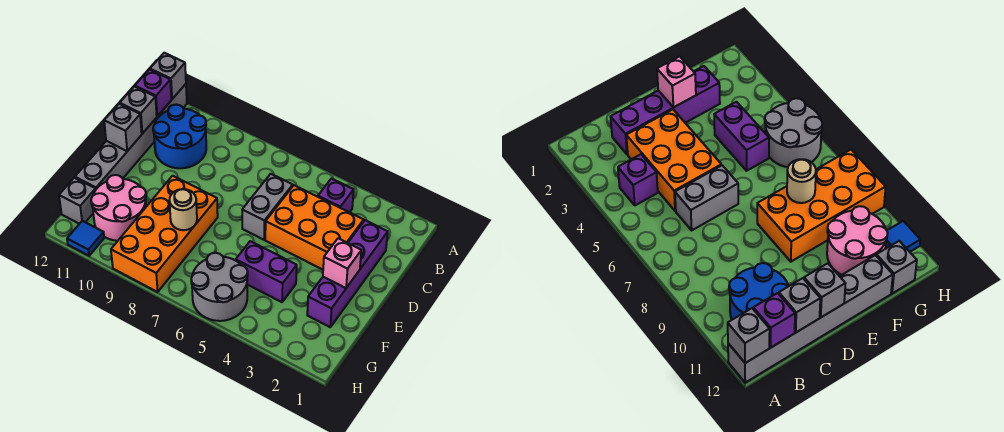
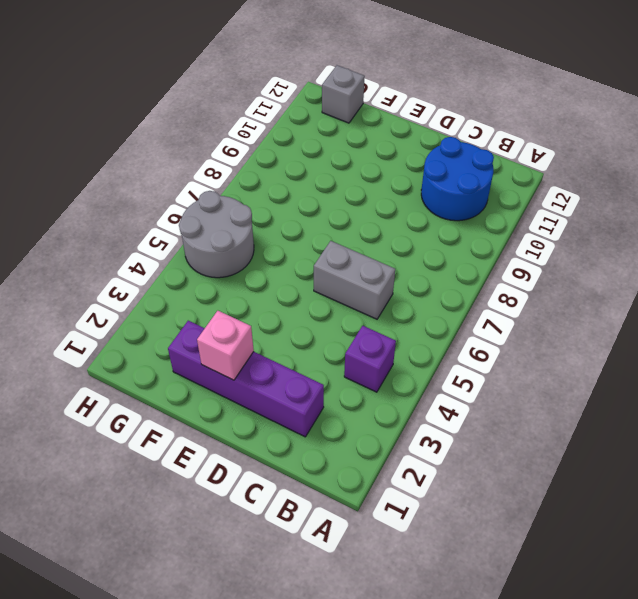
none -> grey 1x6 brick [75,84,187,189]
none -> orange 2x3 brick [265,185,364,270]
none -> orange 2x4 brick [111,176,218,292]

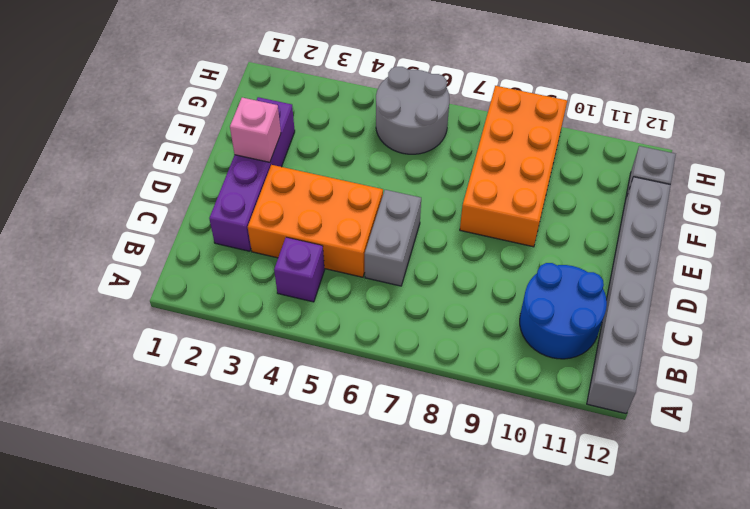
none -> purple 1x2 brick [236,241,297,302]
none -> pink 2x2 round brick [91,175,146,241]
none -> blue 1x1 tile [67,221,104,256]

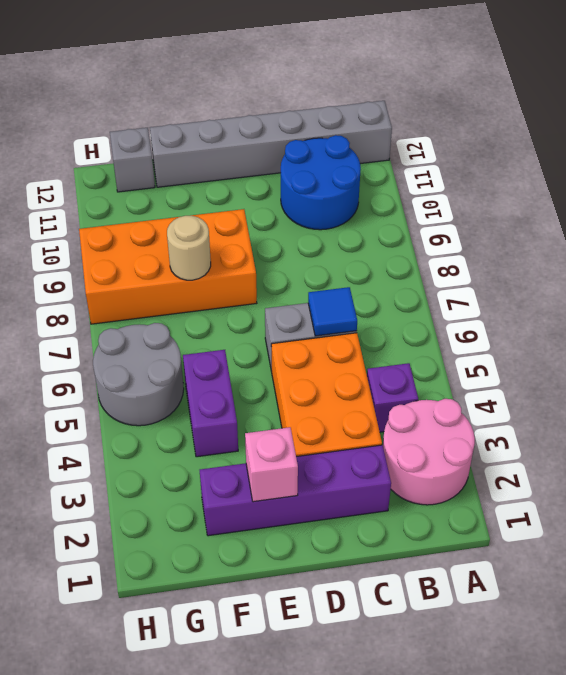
pink 2x2 round brick [383,399,475,505] -> pink 2x2 round brick moved to [91,175,146,241]
blue 1x1 tile [308,287,357,336] -> blue 1x1 tile moved to [67,221,104,256]
none -> grey 1x1 brick [150,53,186,99]
none -> purple 1x1 brick [135,69,171,116]
none -> grey 1x1 brick [120,86,157,134]

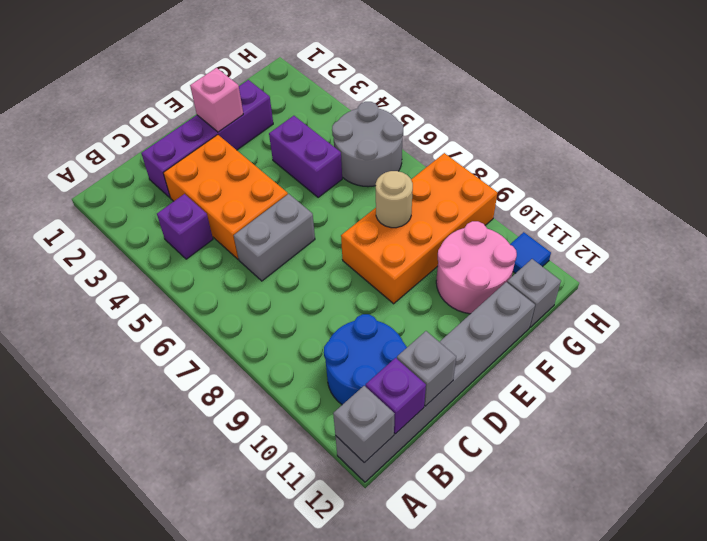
none -> grey 1x1 brick [104,104,142,151]

